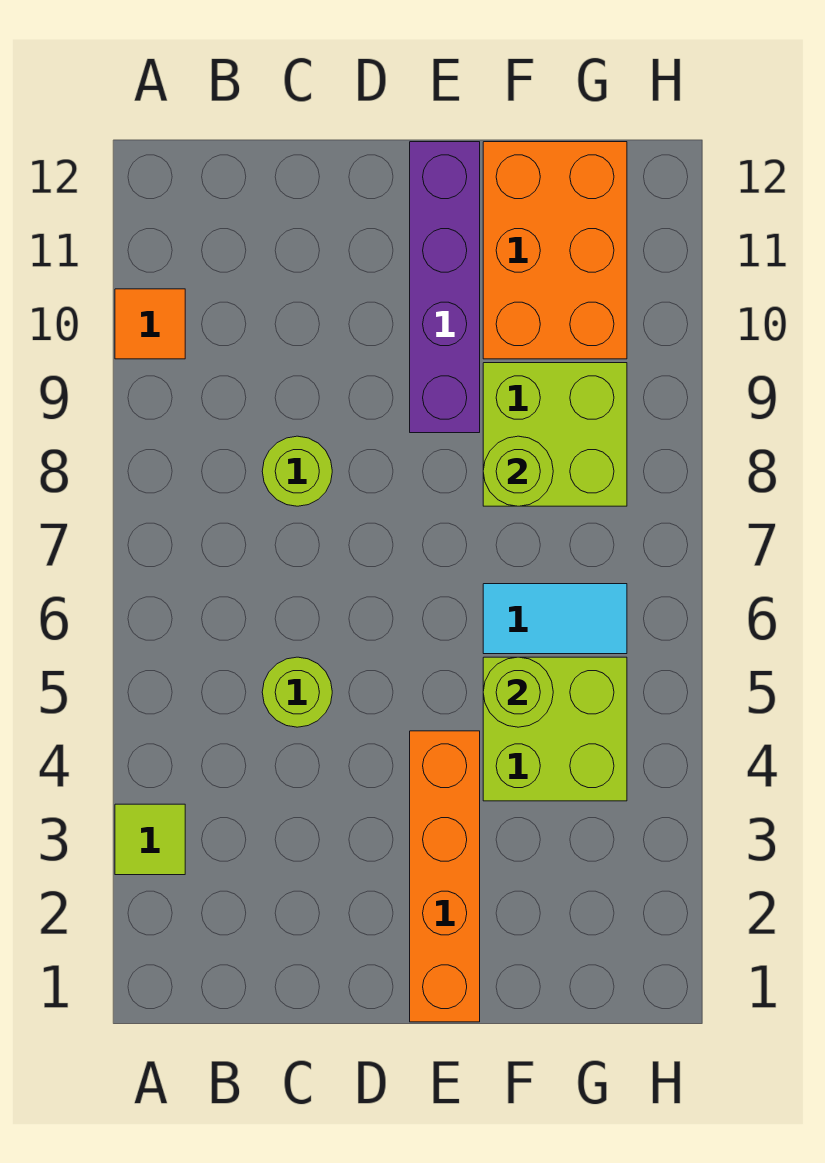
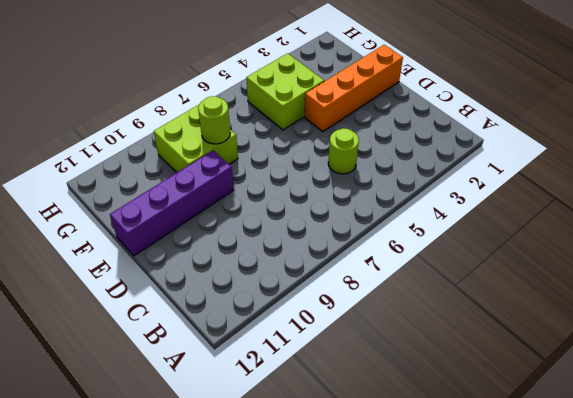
none -> lime 1x1 tile [115,804,185,875]
none -> orange 1x1 tile [115,289,185,359]
none -> lime 1x1 round brick [262,436,332,506]

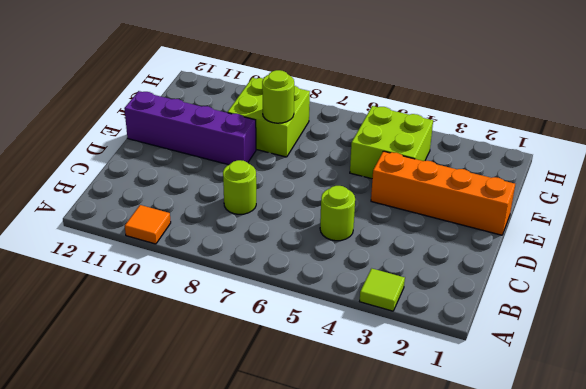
none -> cyan 1x2 tile [483,584,627,654]
none -> orange 2x3 brick [483,142,627,359]
none -> lime 1x1 round brick [483,657,553,727]

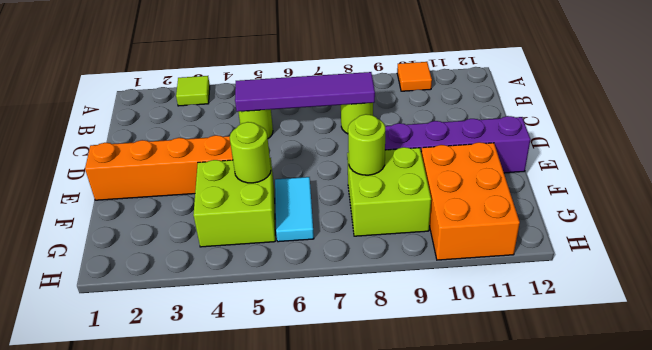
purple 1x4 tile [235,72,375,112] -> none
orange 2x3 brick [421,142,520,260] -> orange 2x3 brick turned to [483,142,627,359]

